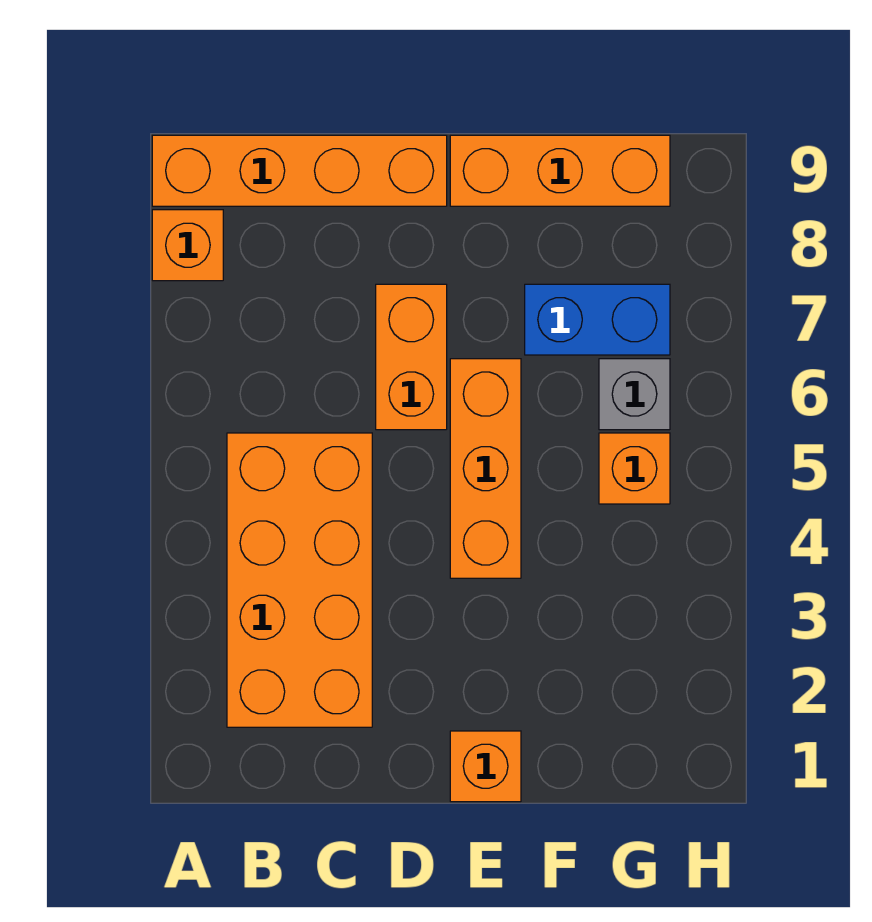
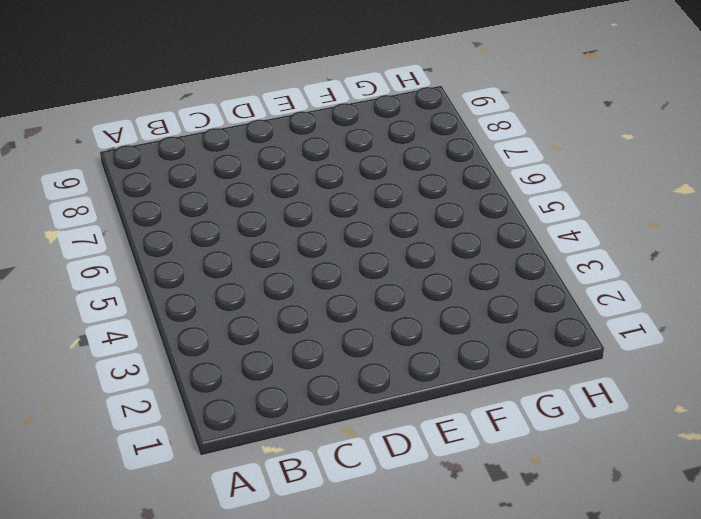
none -> orange 1x1 brick [152,210,223,281]
none -> orange 1x4 brick [152,135,447,206]

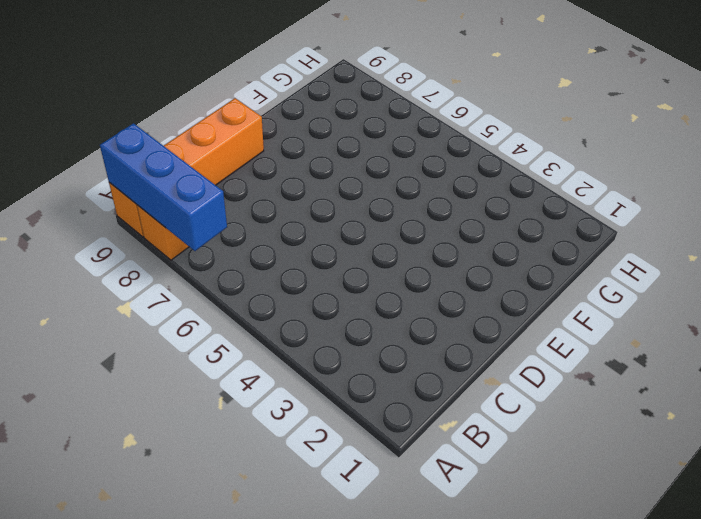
blue 1x3 brick [100,123,227,251] -> none
none -> orange 2x4 brick [227,433,372,727]
none -> orange 1x2 brick [376,284,447,430]

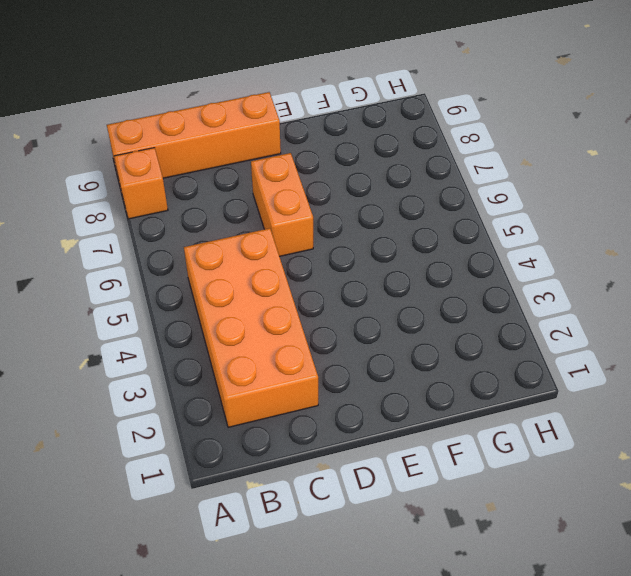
none -> orange 1x1 brick [450,731,521,802]
none -> orange 1x3 brick [450,359,521,578]

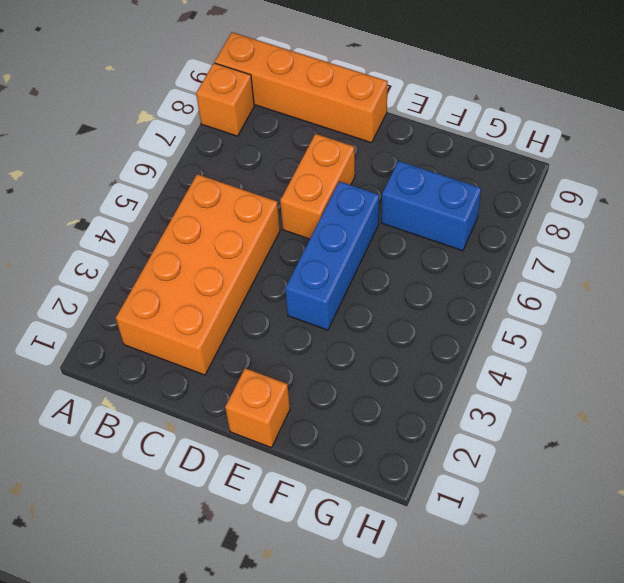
blue 1x3 brick [285,181,379,330] -> orange 1x3 brick [450,359,521,578]
none -> orange 1x3 brick [450,135,670,206]
none -> orange 1x1 brick [599,433,670,504]

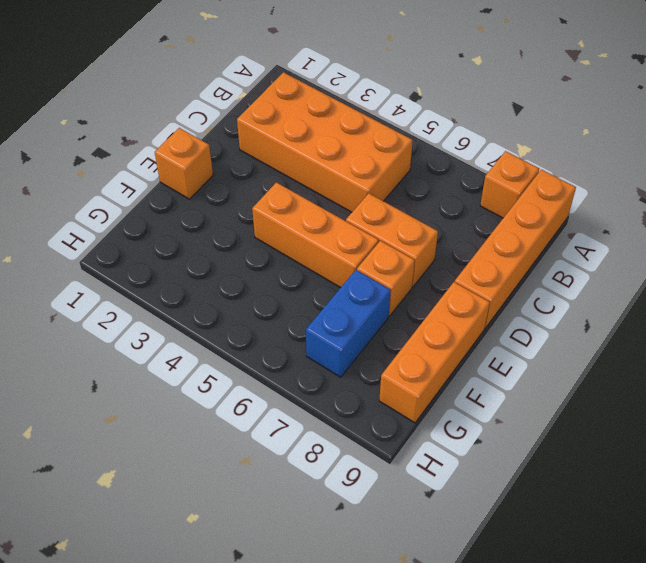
orange 1x1 brick [357,241,415,316] -> orange 1x1 brick moved to [599,433,670,504]
none -> grey 1x1 brick [599,359,670,430]

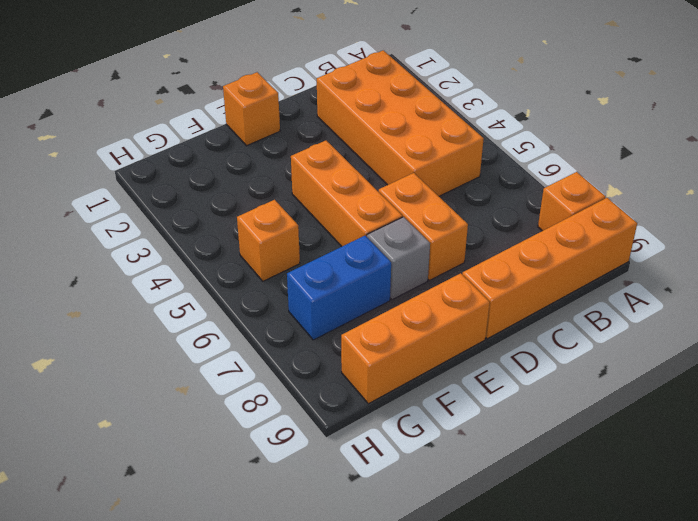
grey 1x1 brick [367,217,430,300] -> grey 1x1 brick moved to [599,359,670,430]

